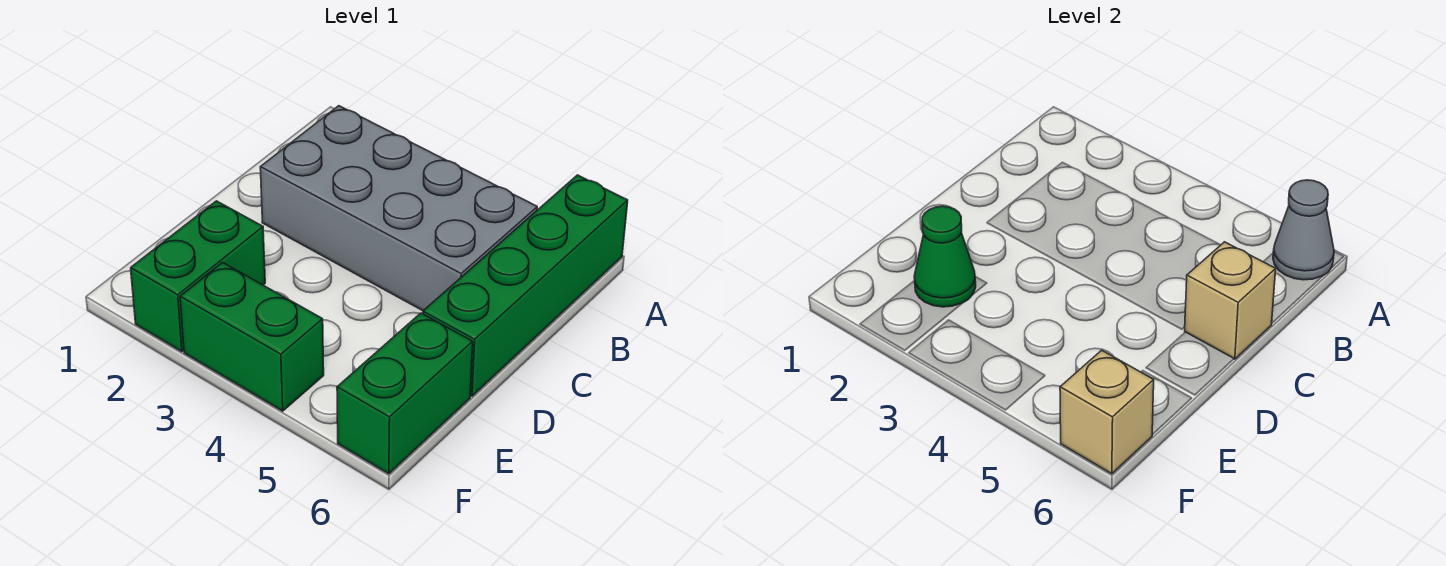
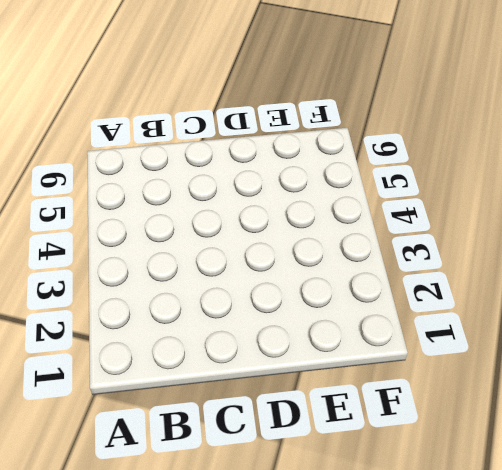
none -> green 1x4 brick [423,175,628,396]
none -> grey 2x4 brick [260,106,537,311]

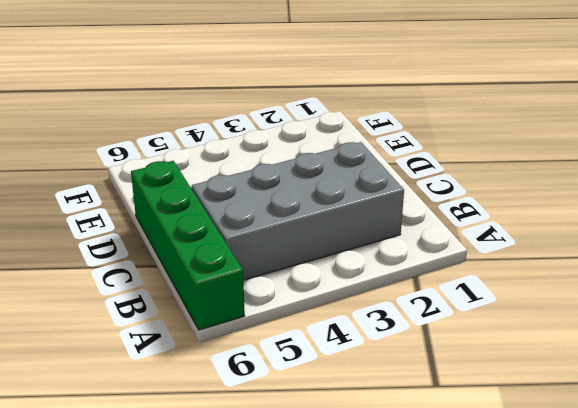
none -> green 1x2 brick [131,201,265,352]
none -> green 1x2 brick [337,313,473,474]

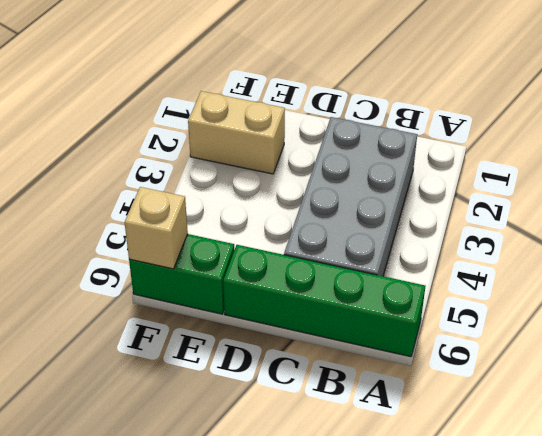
tan 1x2 brick [188,91,285,174] -> green 1x2 brick [131,201,265,352]
none -> green 1x2 brick [180,263,324,411]
none -> grey 1x1 cone [1273,180,1334,280]

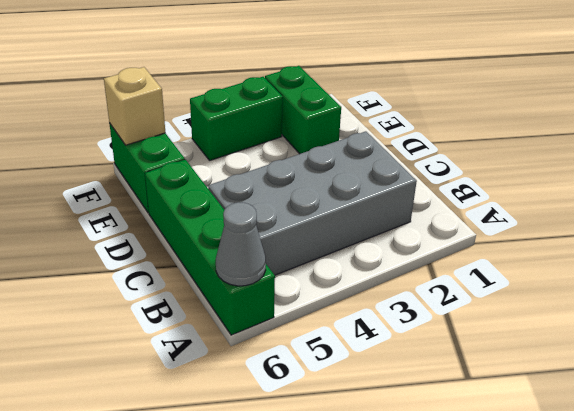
none -> tan 1x1 brick [1185,242,1276,359]
none -> green 1x1 cone [914,206,976,307]

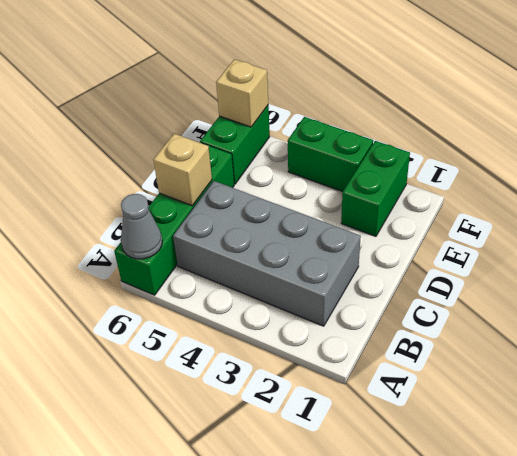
none -> green 1x1 cone [914,206,976,307]

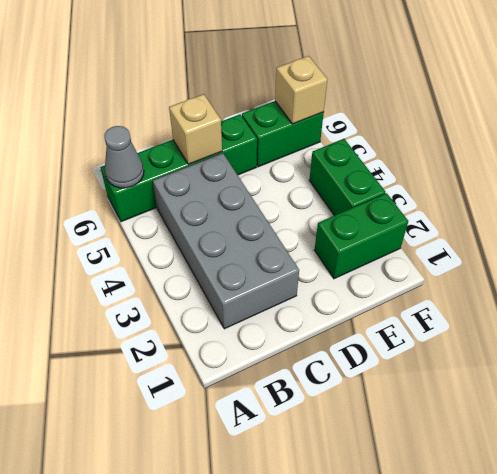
none -> green 1x1 cone [914,206,976,307]

